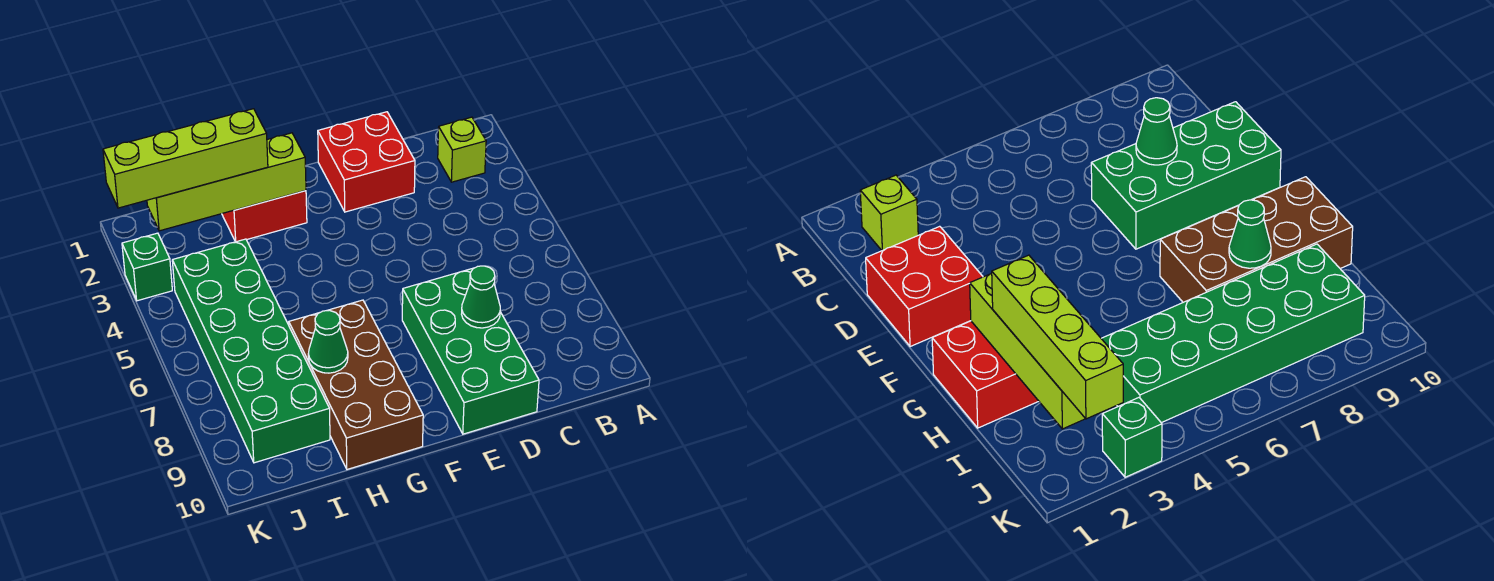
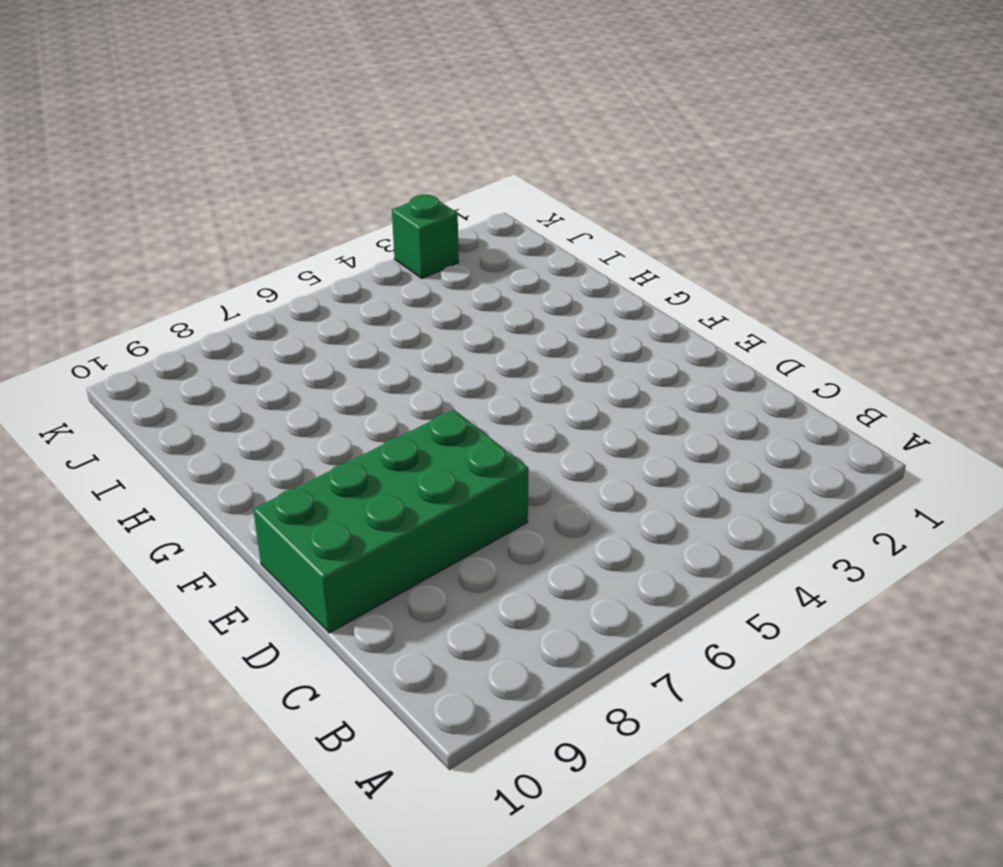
none -> lime 1x1 brick [438,117,486,182]
none -> red 2x2 brick [318,112,415,212]

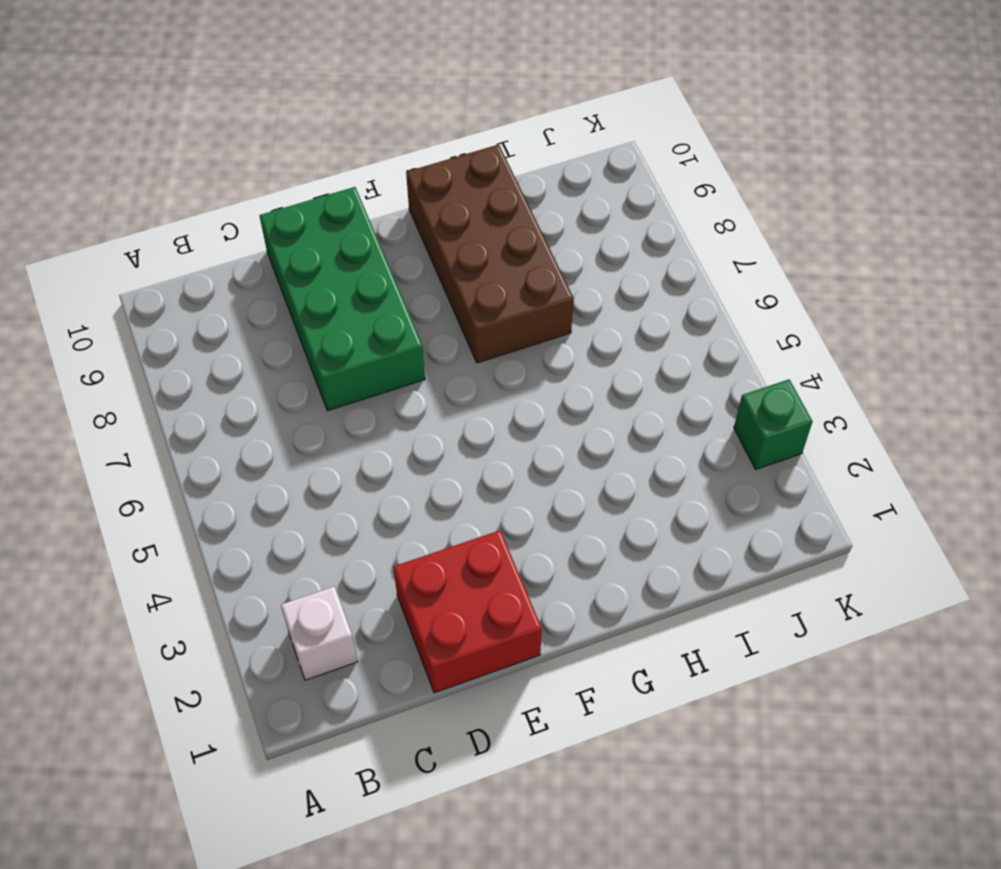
white 1x1 brick [281,587,357,680] -> lime 1x1 brick [438,117,486,182]
none -> red 2x2 brick [222,191,307,242]
none -> green 2x6 brick [172,239,330,463]

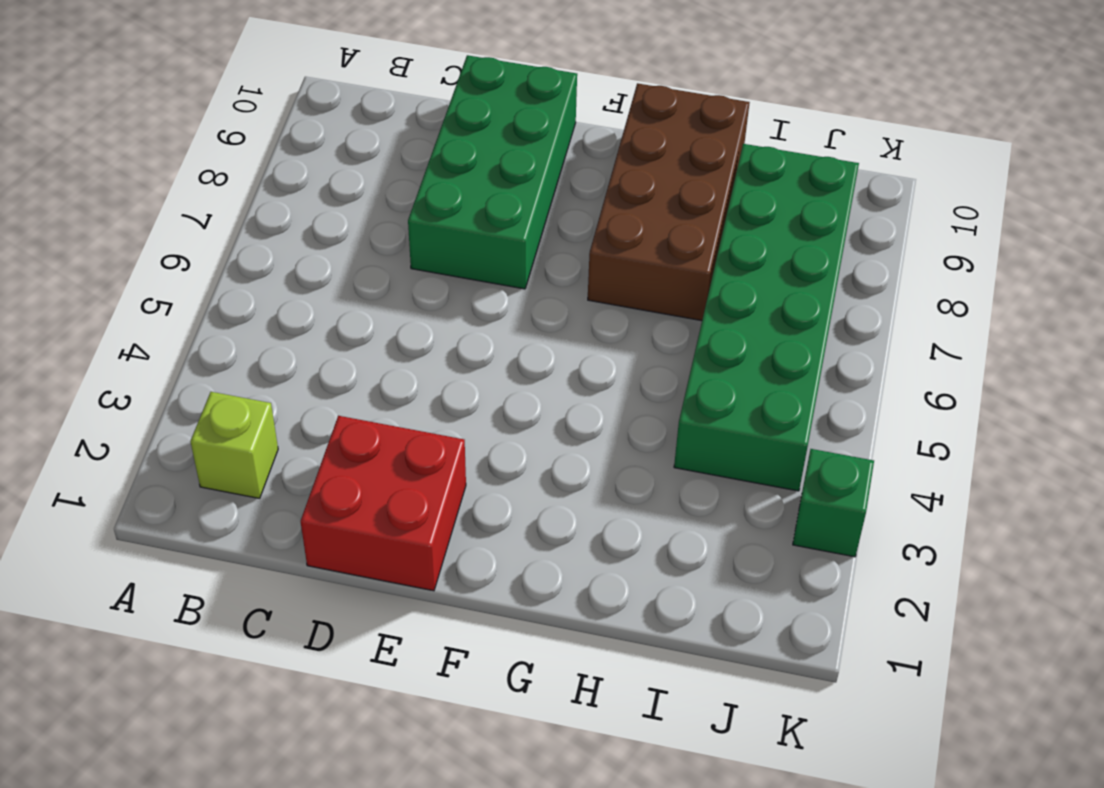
none -> red 2x2 brick [222,191,307,242]
none -> green 1x1 cone [462,266,500,328]

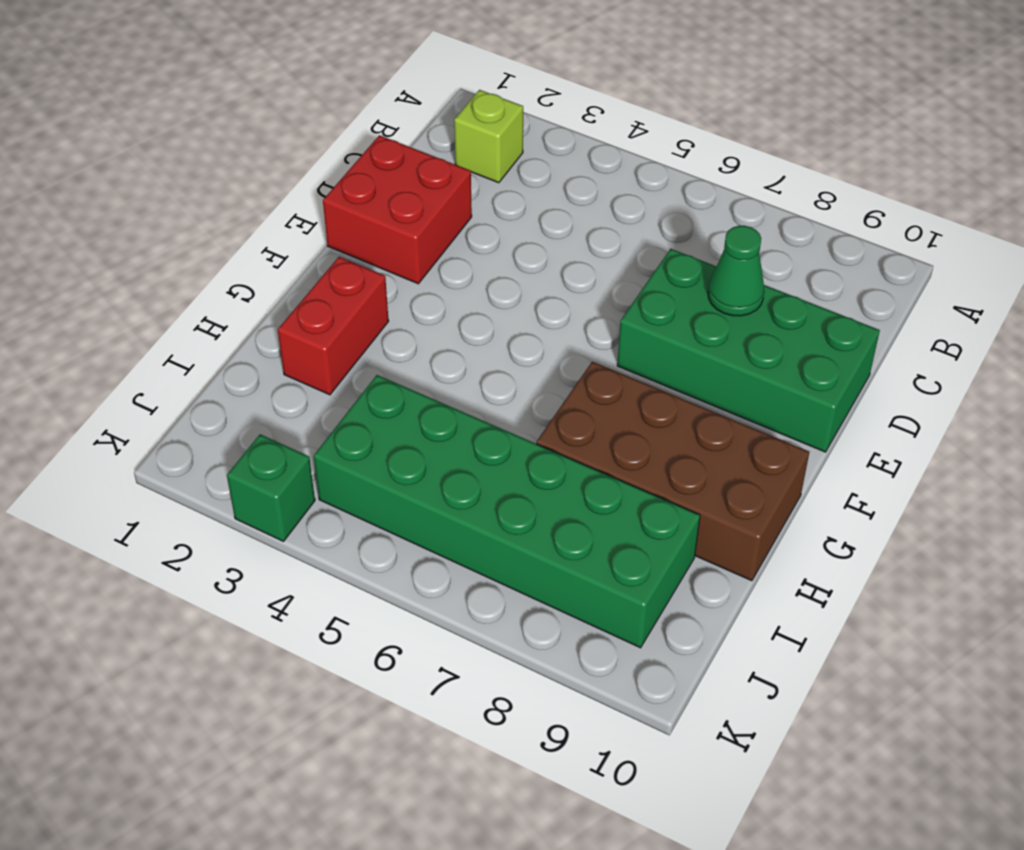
red 1x2 brick [278,257,389,395] -> red 2x2 brick [222,191,307,242]
none -> lime 1x4 brick [147,133,306,231]
none -> green 1x1 cone [308,310,348,373]

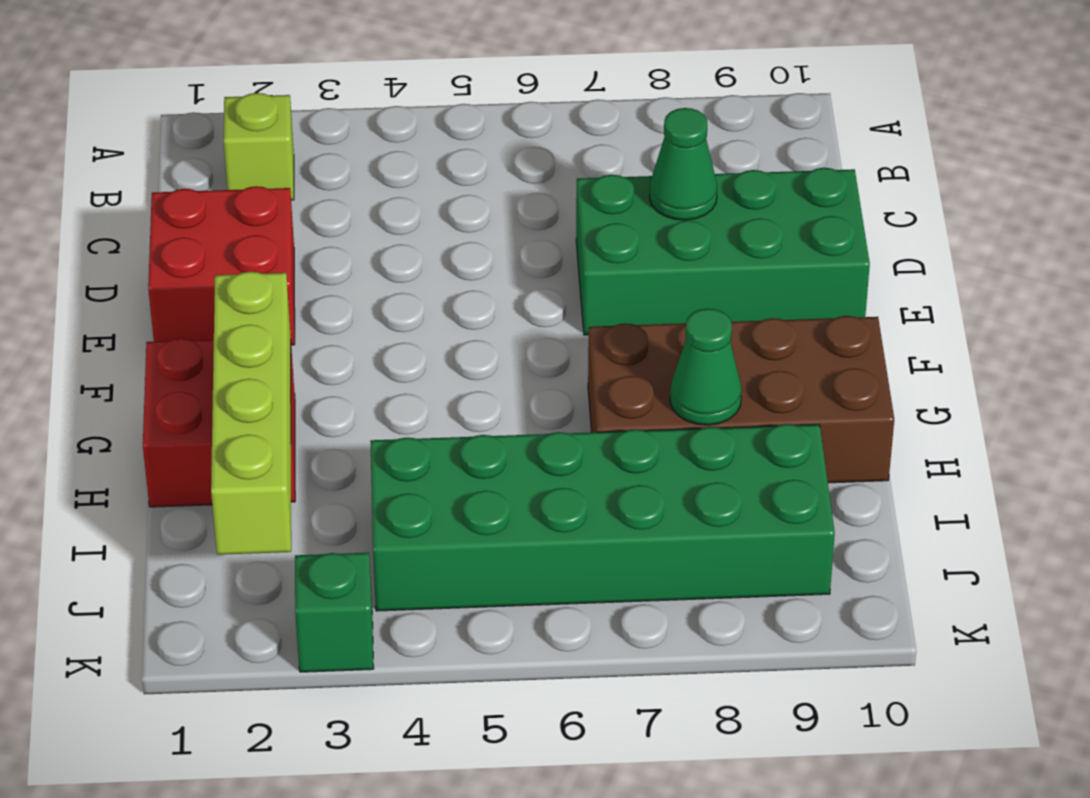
none -> lime 1x4 brick [103,109,268,208]

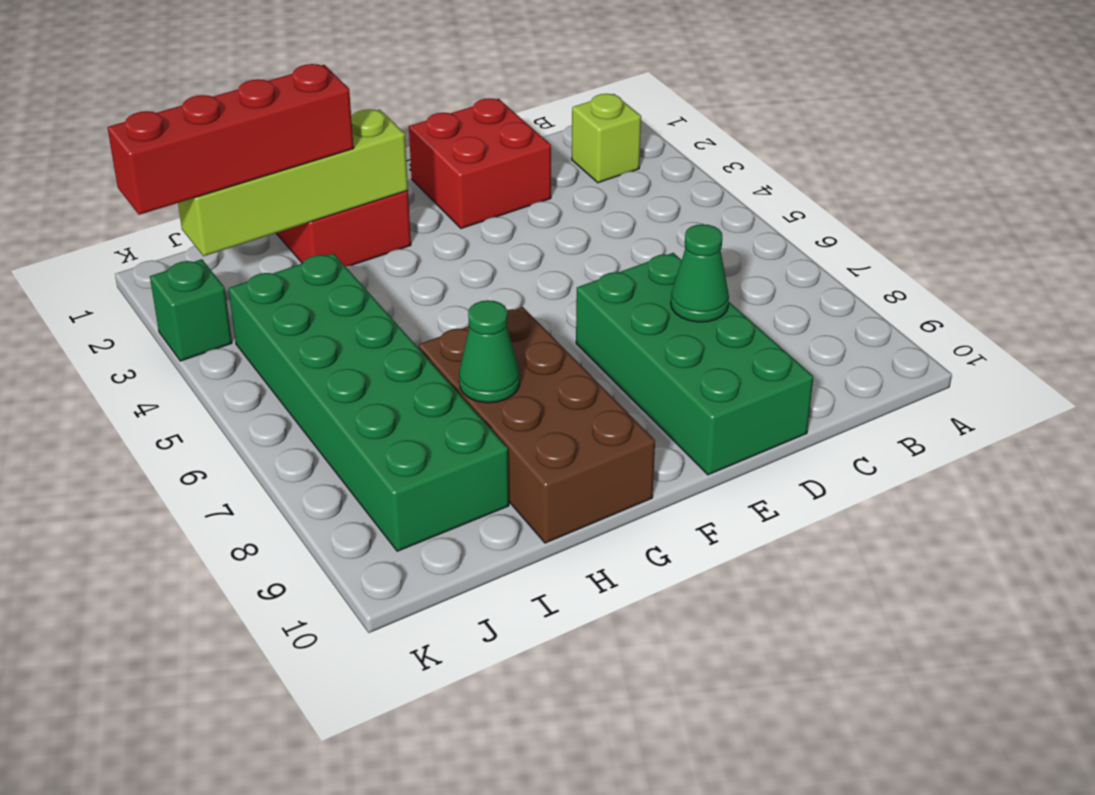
red 1x4 brick [107,64,354,215] -> lime 1x4 brick [103,109,268,208]

